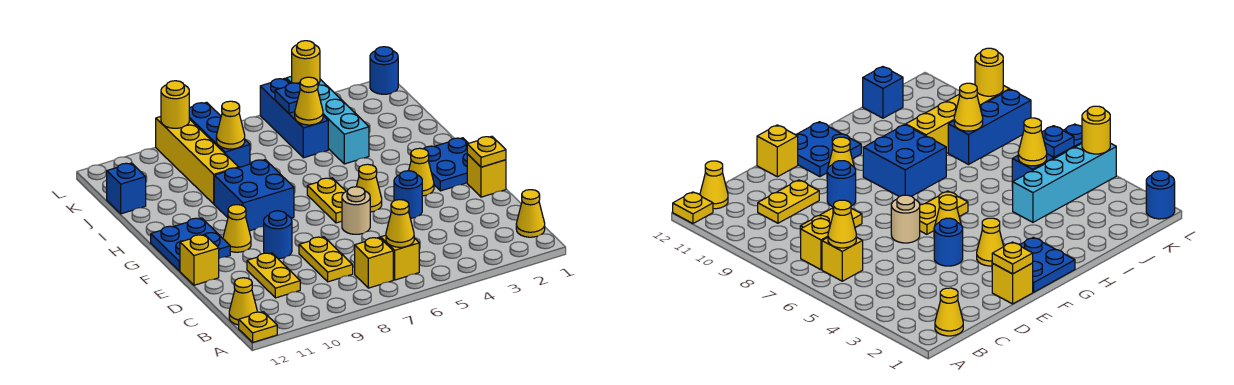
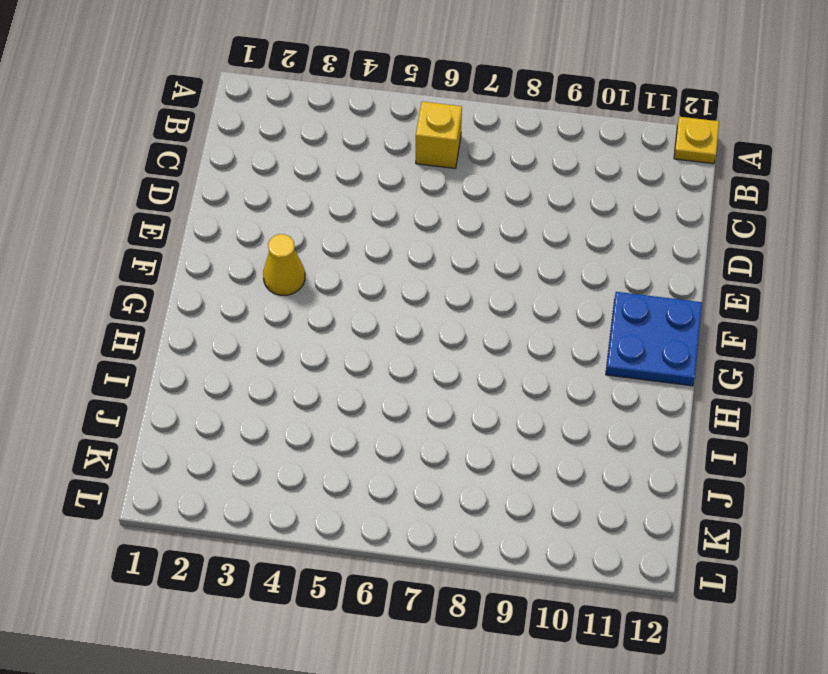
none -> yellow 1x1 cone [516,190,545,237]
none -> yellow 1x1 brick [355,237,393,288]
none -> yellow 1x1 cone [229,278,257,325]
none -> yellow 1x2 plate [299,237,353,282]

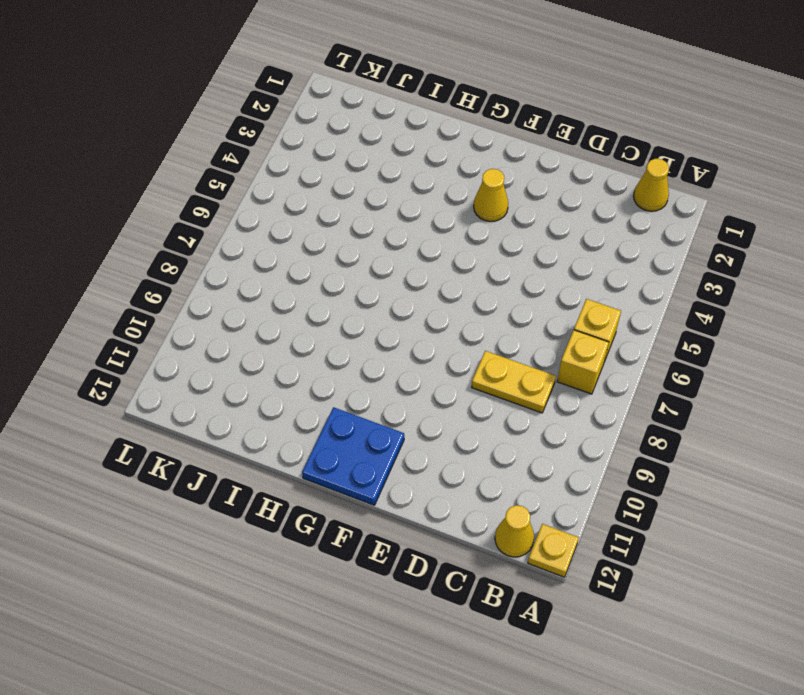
none -> yellow 1x2 plate [247,253,300,298]
none -> yellow 1x1 brick [467,154,506,197]
none -> blue 1x1 round brick [394,171,422,218]
none -> tan 1x1 round brick [342,187,370,234]

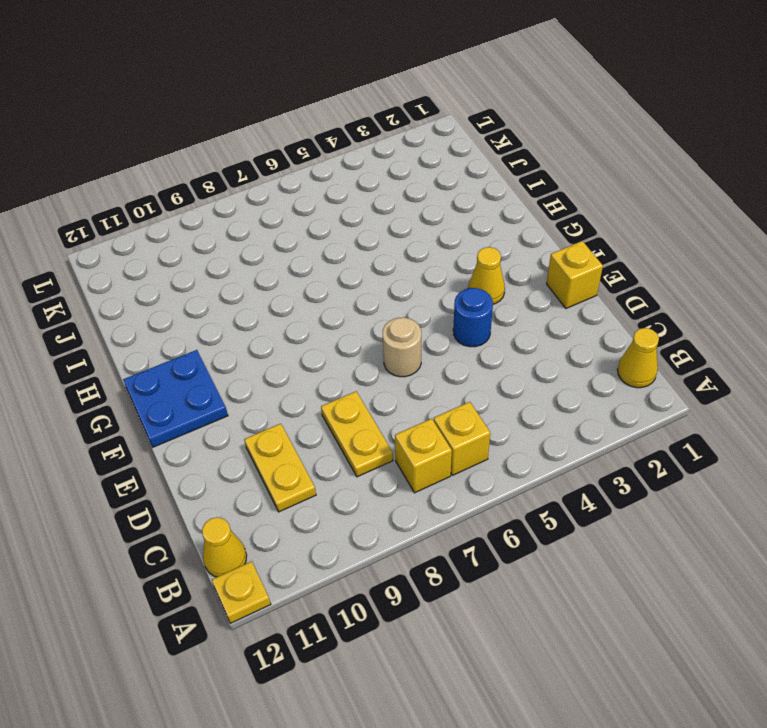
none -> blue 1x1 round brick [264,211,292,258]
none -> yellow 1x1 brick [180,234,219,285]
none -> blue 2x2 plate [424,138,468,191]
none -> yellow 1x1 cone [356,164,382,212]

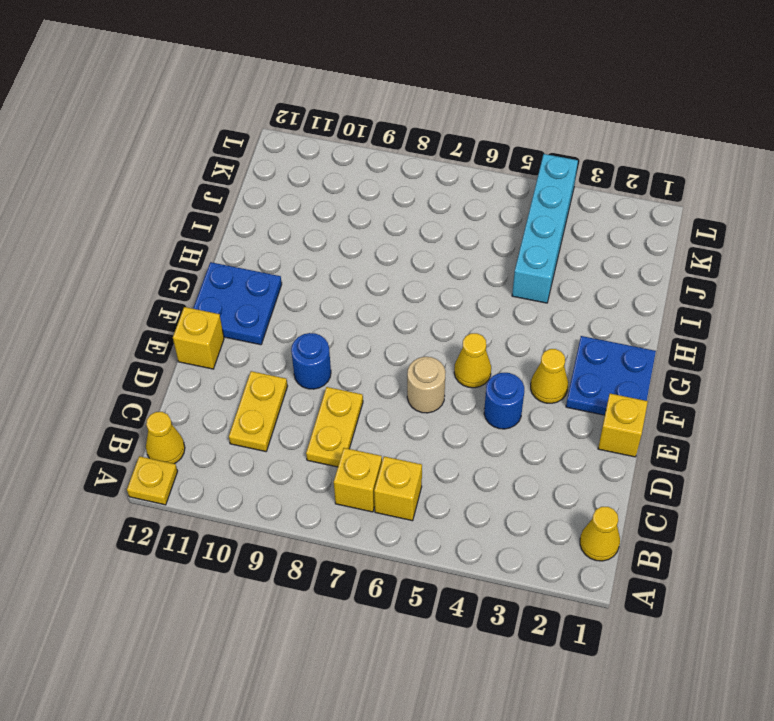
none -> yellow 1x2 plate [307,178,346,223]
none -> yellow 1x1 cone [223,205,251,252]
none -> blue 2x2 brick [214,160,294,231]
none -> yellow 1x4 brick [156,117,239,204]

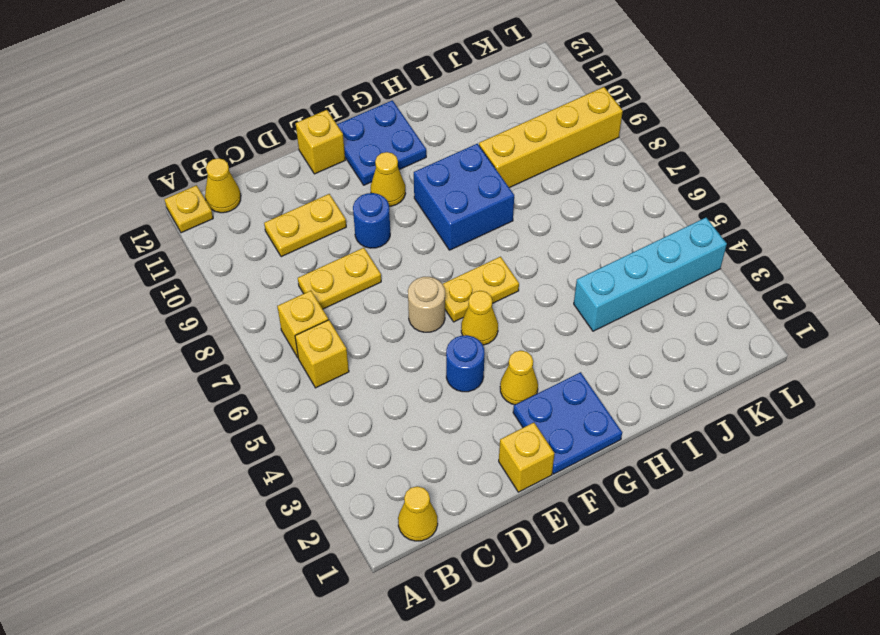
none -> blue 1x3 brick [260,78,328,158]
none -> blue 1x3 brick [189,102,250,167]
none -> blue 1x1 brick [107,163,146,214]
none -> blue 1x1 round brick [370,47,398,94]

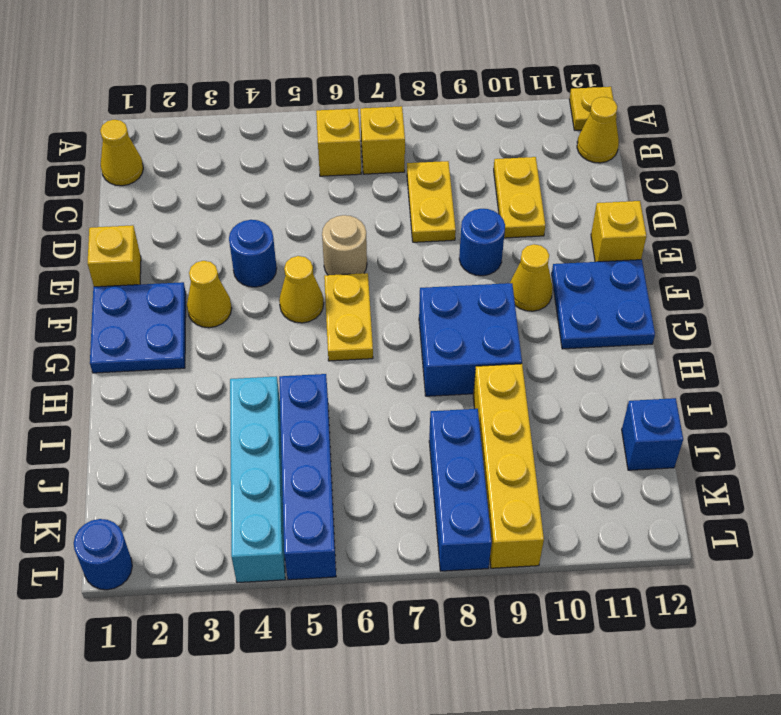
blue 1x4 brick [279,374,336,580] -> blue 1x3 brick [260,78,328,158]
none -> yellow 1x1 cone [386,200,414,247]
none -> yellow 1x1 plate [467,136,506,167]
none -> yellow 1x1 cone [295,77,323,125]
none -> yellow 1x1 cone [216,101,245,149]

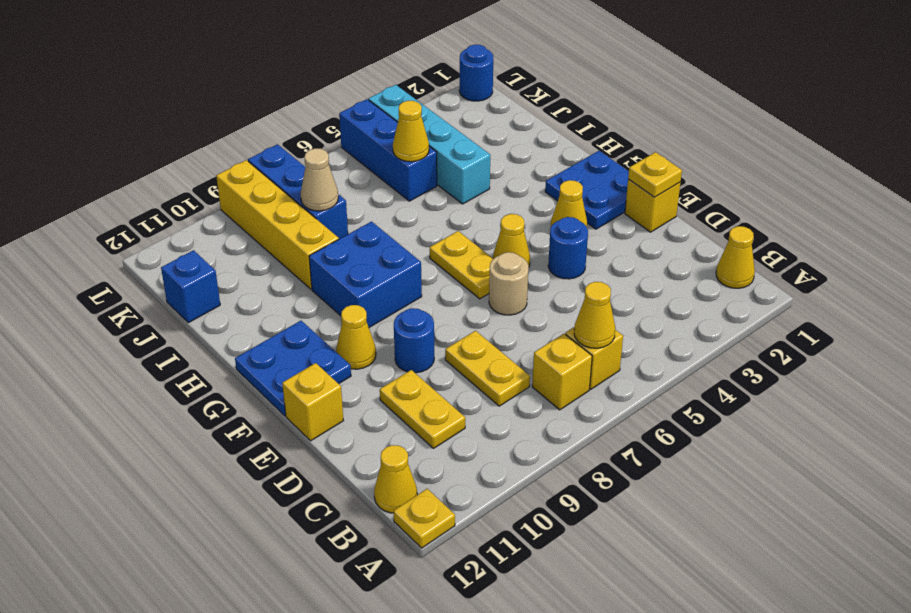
tan 1x1 cone [300,148,338,211] -> yellow 1x1 cone [216,101,245,149]
none -> blue 1x1 plate [275,83,300,113]
none -> yellow 1x1 round brick [292,41,320,84]
none -> yellow 1x1 round brick [161,81,189,128]

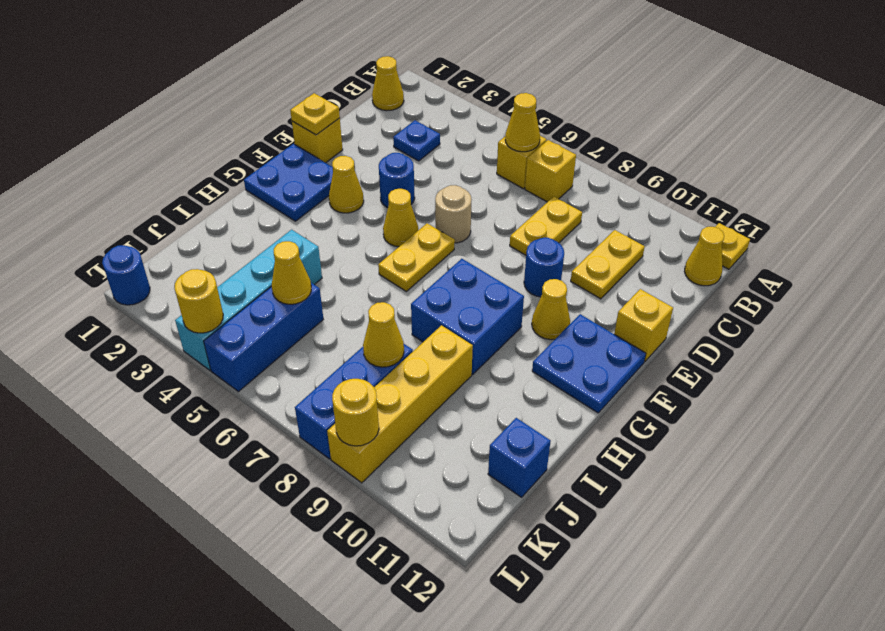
blue 1x1 plate [393,120,440,161] -> blue 1x1 plate moved to [275,83,300,113]

